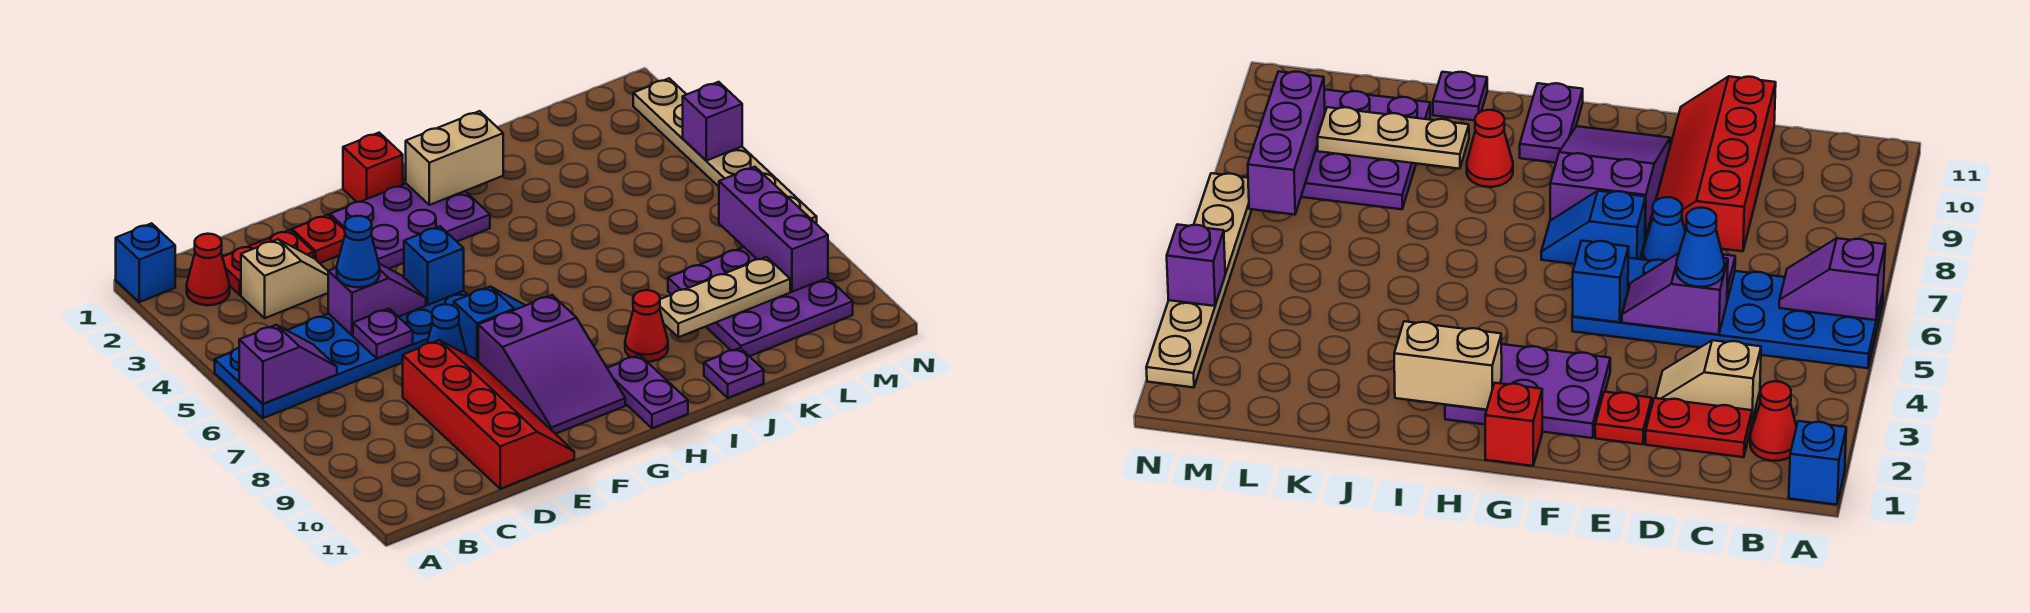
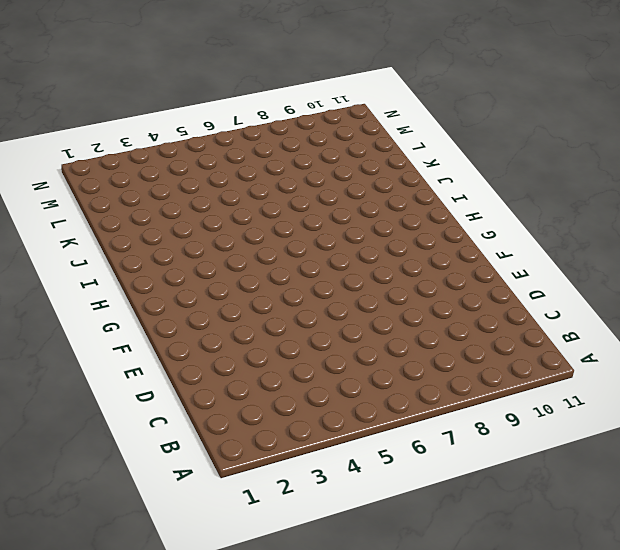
none -> blue 1x1 brick [116,223,175,302]
none -> blue 2x6 plate [215,291,468,418]
none -> red 1x1 cone [187,234,230,305]

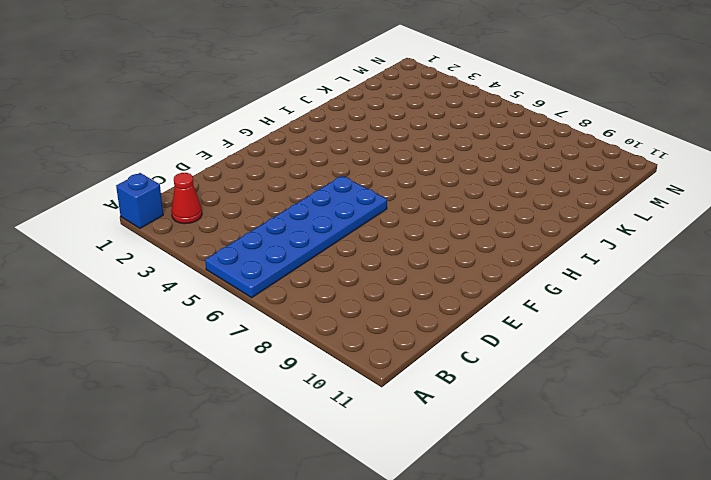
none -> red 1x2 plate [223,230,314,295]
none -> tan 1x2 slope [241,239,328,318]
none -> red 2x4 slope [403,340,574,489]

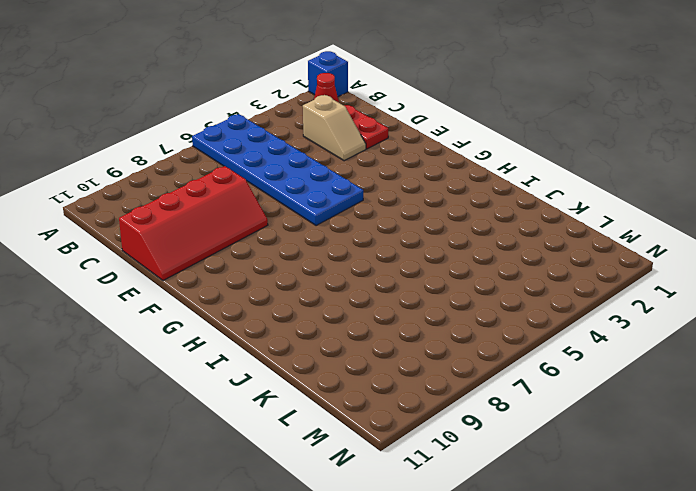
none -> red 1x1 plate [292,215,345,263]
none -> blue 1x1 cone [427,304,467,354]
none -> purple 2x3 plate [330,184,490,269]

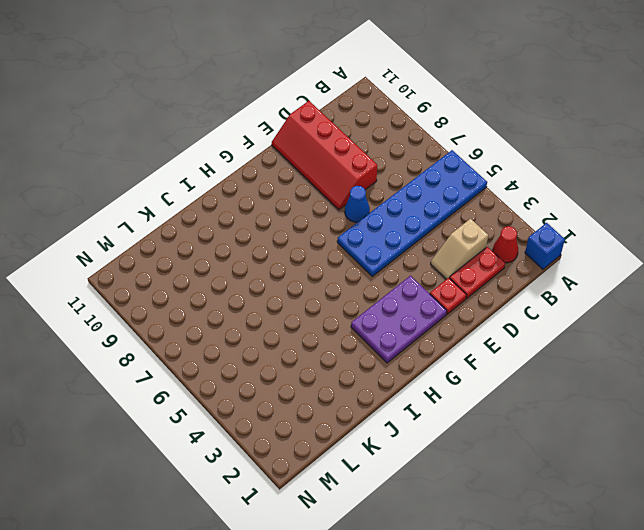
none -> blue 1x2 slope [454,287,526,361]
none -> purple 2x3 slope [478,295,625,434]
none -> red 1x1 brick [343,133,403,202]

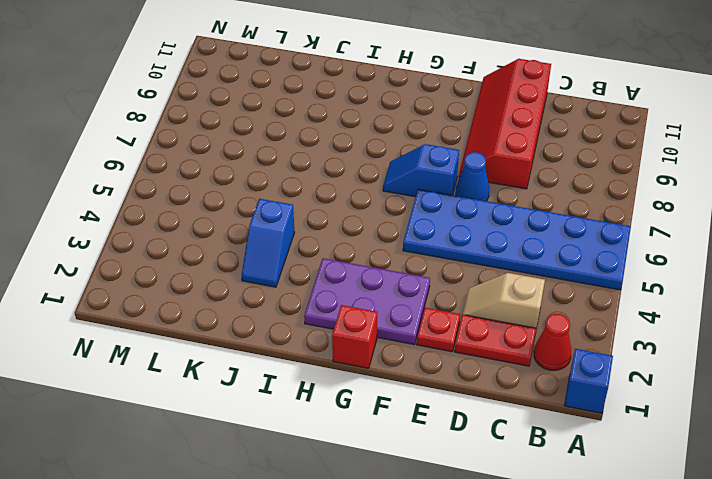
blue 1x2 slope [242,199,295,287] -> none
none -> purple 2x3 slope [478,295,625,434]
none -> purple 1x2 plate [607,355,688,428]
none -> red 1x1 cone [625,290,668,362]

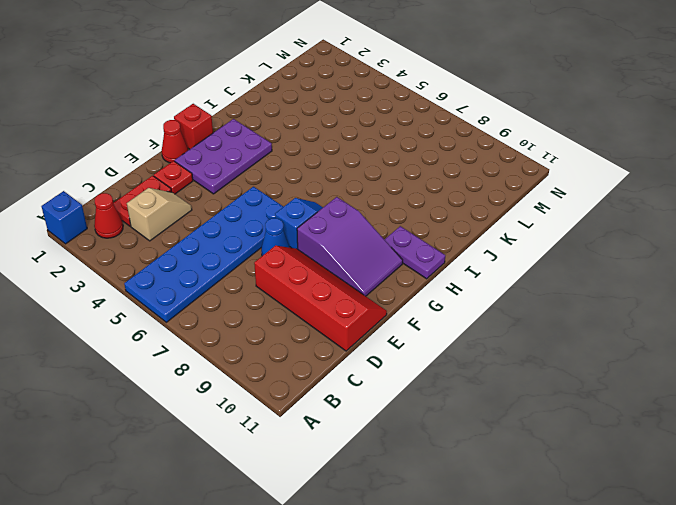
red 1x1 cone [162,120,188,163] -> red 1x1 cone moved to [625,290,668,362]
none -> purple 1x1 plate [704,348,764,398]
none -> purple 3x3 plate [668,247,853,356]
none -> tan 1x6 plate [633,78,817,224]

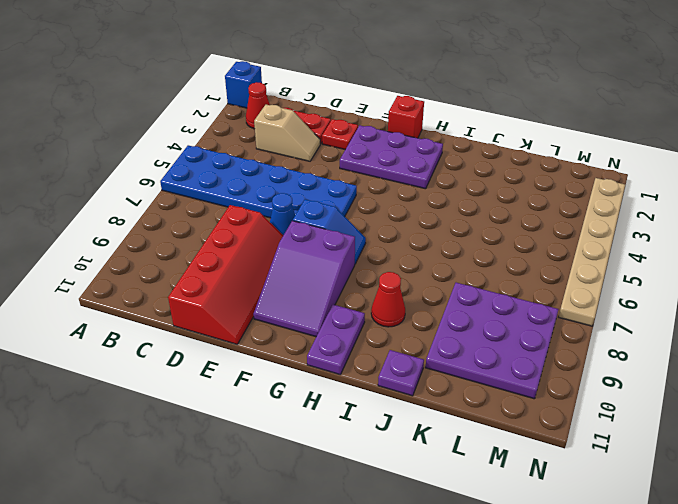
none -> purple 1x2 slope [239,325,337,404]
none -> purple 1x2 slope [328,264,426,335]
none -> purple 1x1 plate [353,309,413,358]

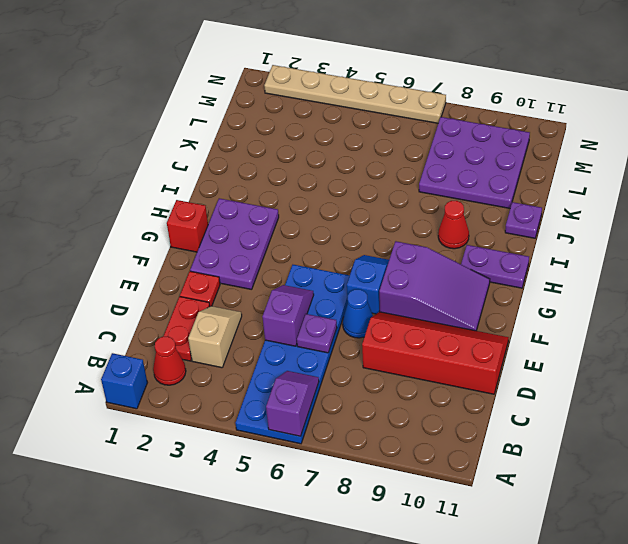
none -> blue 1x1 brick [404,226,464,305]
none -> tan 1x2 brick [406,111,503,205]
none -> tan 1x3 plate [660,257,790,337]

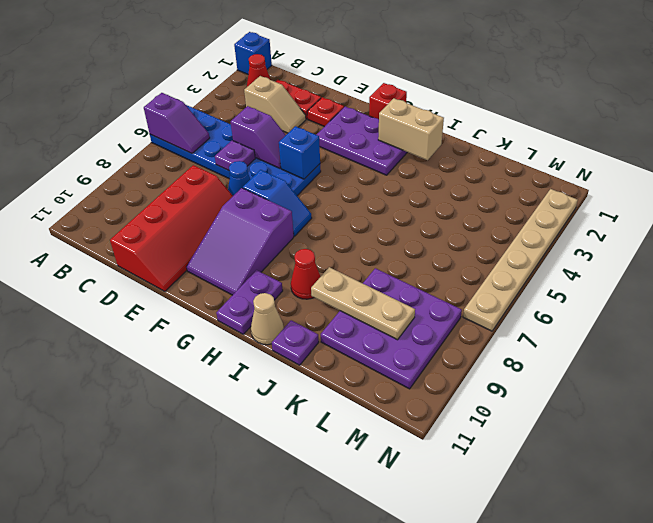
tan 1x1 cone [251,293,284,345] -> none
none -> purple 1x3 brick [719,167,828,292]
none -> purple 1x1 brick [683,82,742,161]
none -> blue 1x1 cone [337,216,380,287]

